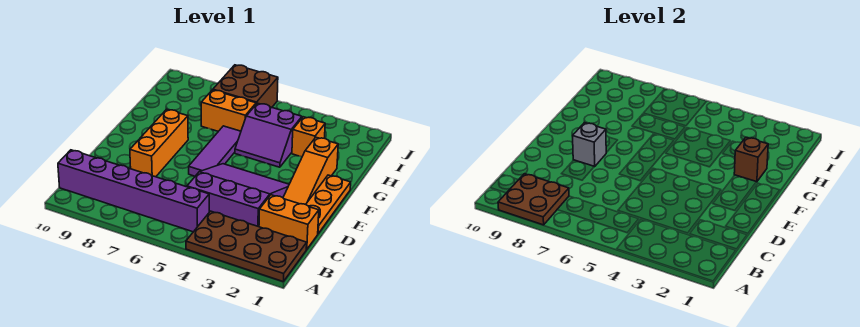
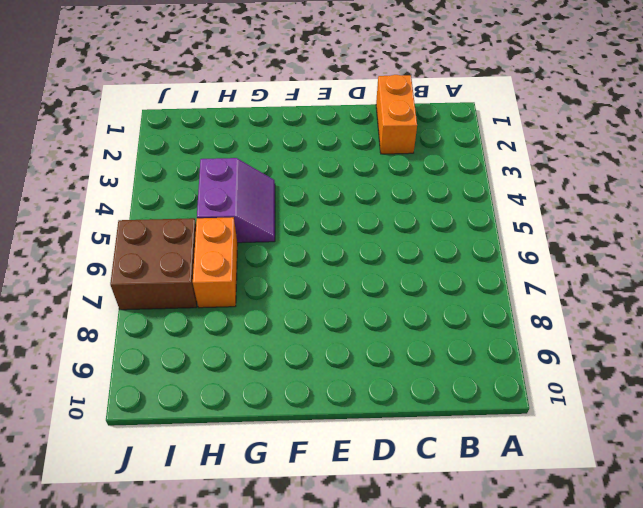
none -> brown 2x4 plate [186,211,307,281]
none -> purple 1x6 brick [58,150,209,232]
none -> purple 3x3 slope [187,164,289,227]

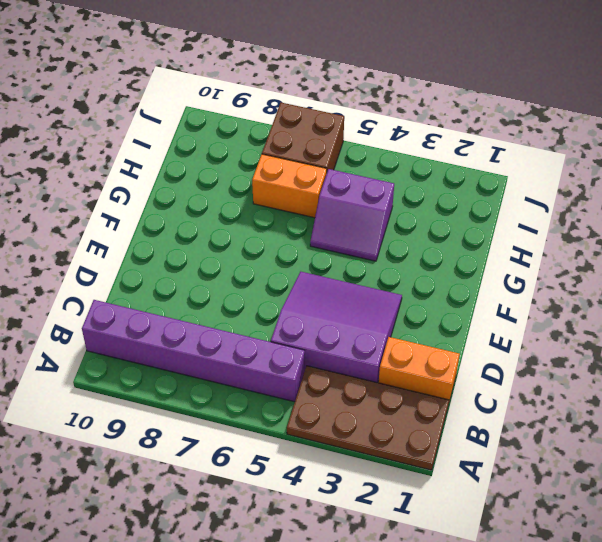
none -> orange 1x3 plate [306,175,351,234]
none -> orange 1x3 brick [130,109,188,177]
none -> orange 1x3 slope [283,137,338,204]

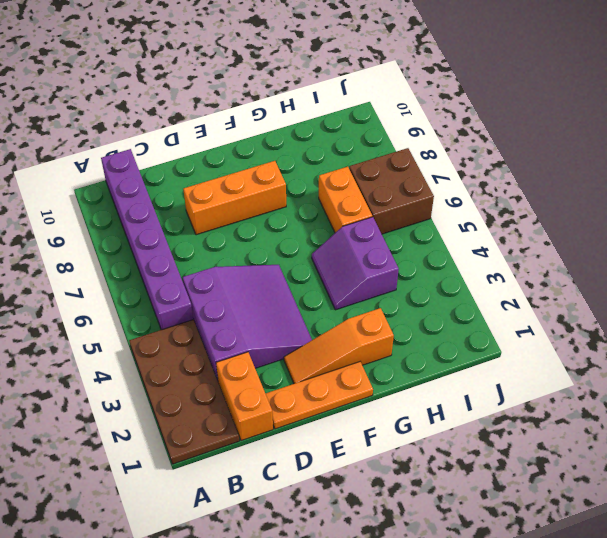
none -> purple 1x3 tile [189,126,241,176]
none -> orange 1x1 brick [292,117,325,157]
none -> brown 2x2 plate [498,174,569,225]

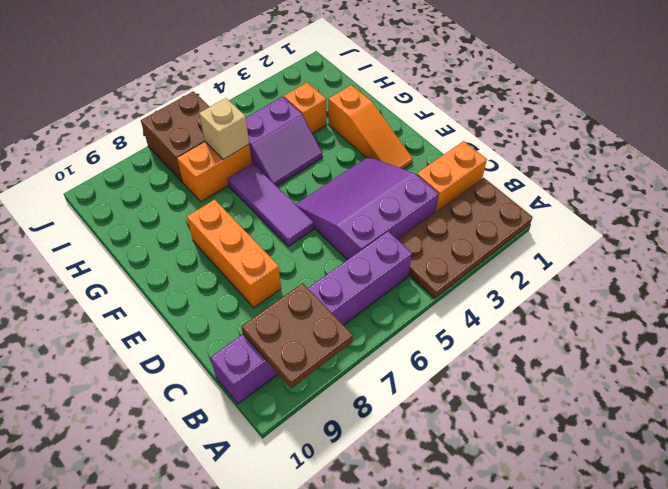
tan 1x1 brick [199,98,249,159] -> none
none -> orange 1x3 plate [306,175,351,234]
none -> grey 1x1 brick [573,123,606,167]
none -> brown 1x1 brick [734,137,768,182]

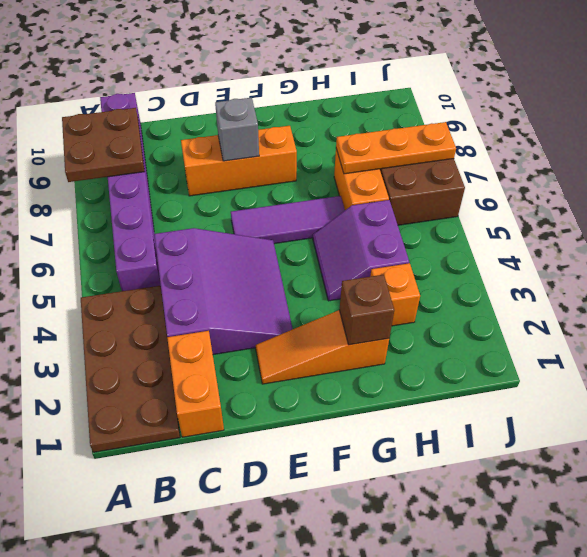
orange 1x3 plate [336,122,456,174] -> orange 1x3 plate moved to [306,175,351,234]

